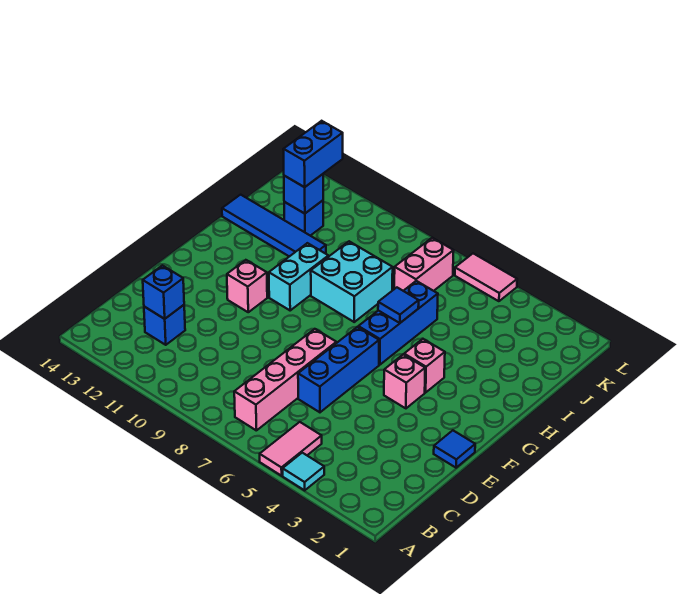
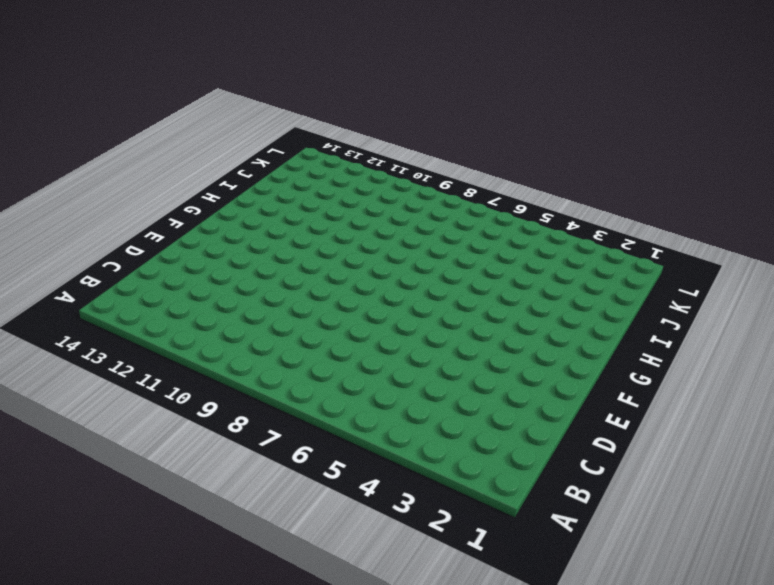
none -> cyan 1x1 tile [283,453,324,490]
none -> pink 1x2 tile [260,422,322,476]
none -> pink 1x4 brick [234,329,336,431]

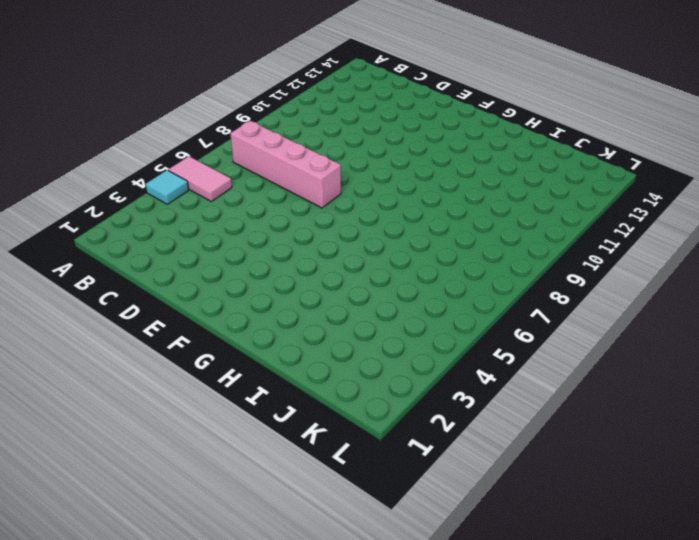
none -> blue 1x1 brick [144,305,185,345]
none -> blue 1x3 brick [298,327,379,412]
none -> blue 1x1 tile [434,430,475,468]

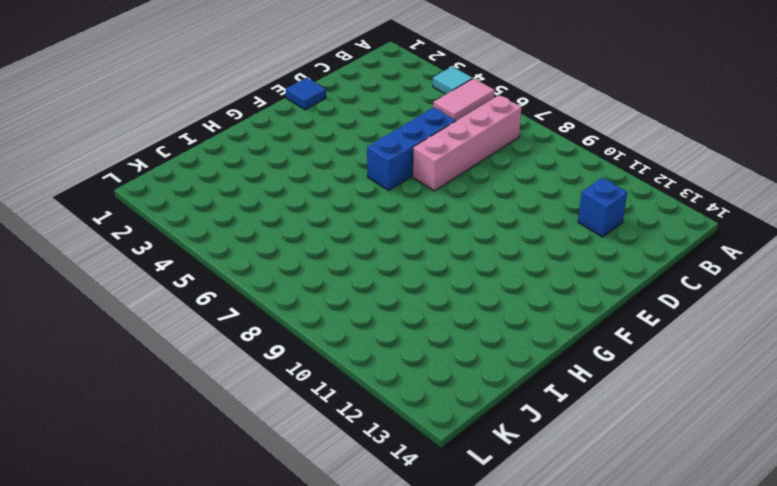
none -> pink 1x1 brick [384,355,425,408]
none -> pink 1x1 brick [227,260,267,312]
none -> pink 1x1 brick [404,339,445,392]

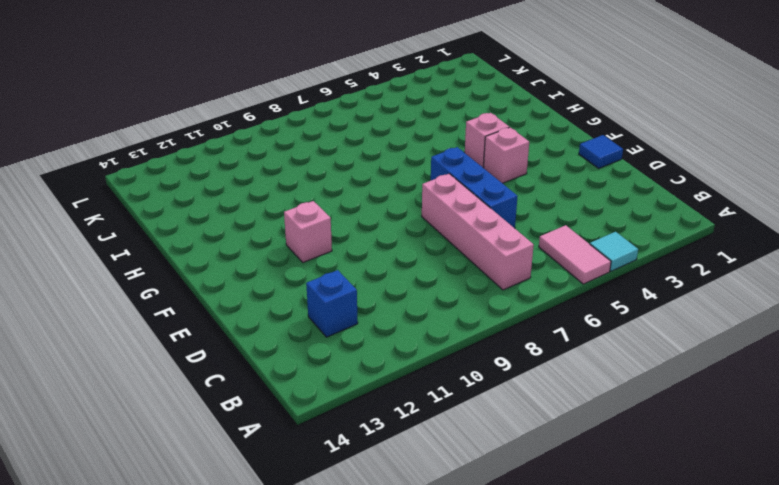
none -> blue 1x3 brick [358,281,438,365]
none -> cyan 1x2 brick [269,243,328,310]
none -> cyan 2x2 brick [311,241,393,322]

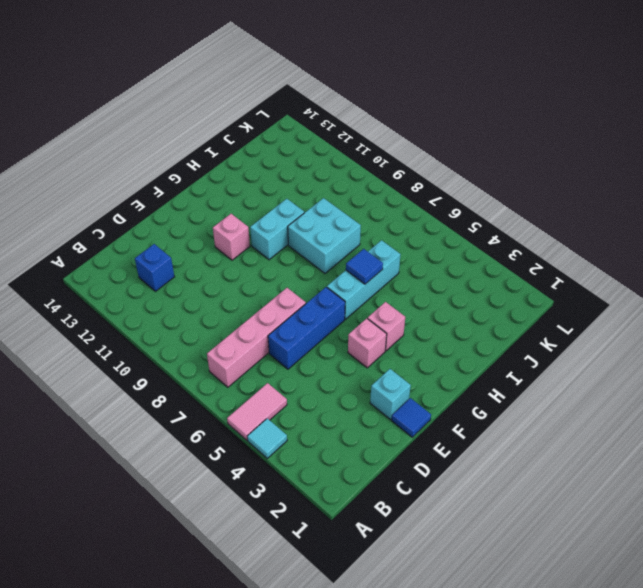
cyan 1x1 brick [370,369,411,419] -> none
cyan 1x3 brick [327,240,401,319] -> blue 1x3 brick [358,281,438,365]
none -> blue 1x4 tile [222,195,326,257]
none -> pink 1x2 brick [394,238,454,291]
none -> blue 1x1 brick [284,201,323,236]

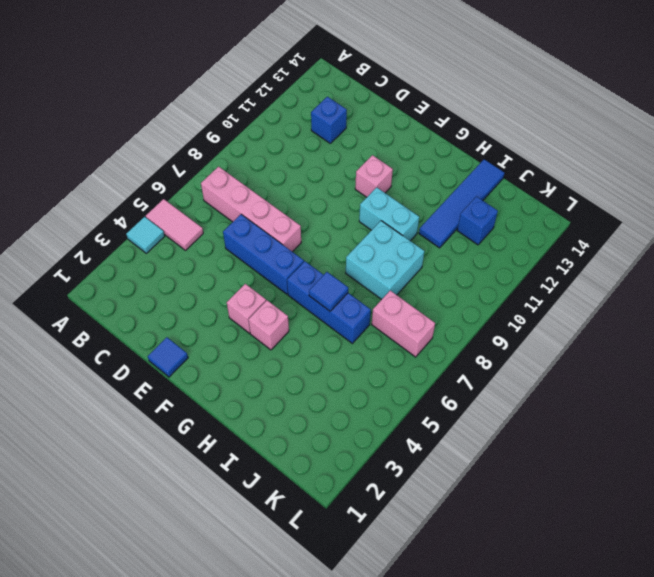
none -> pink 1x2 tile [455,253,517,301]
none -> blue 1x1 brick [143,265,184,319]
none -> blue 1x1 brick [284,174,323,214]

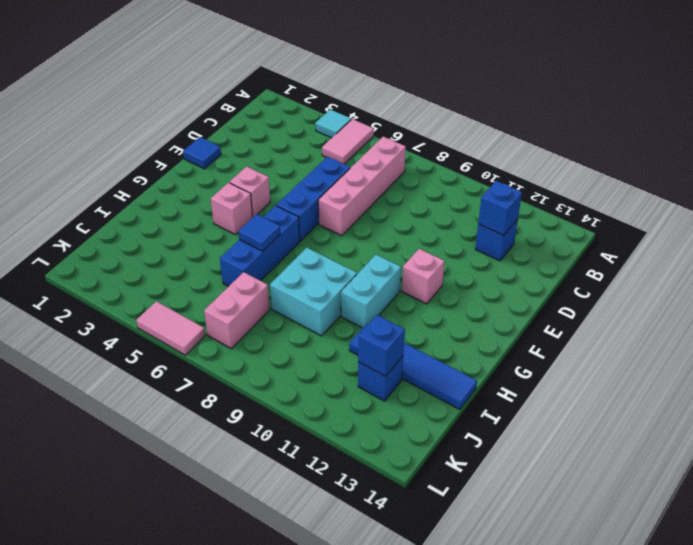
none -> blue 1x2 brick [283,121,343,187]

